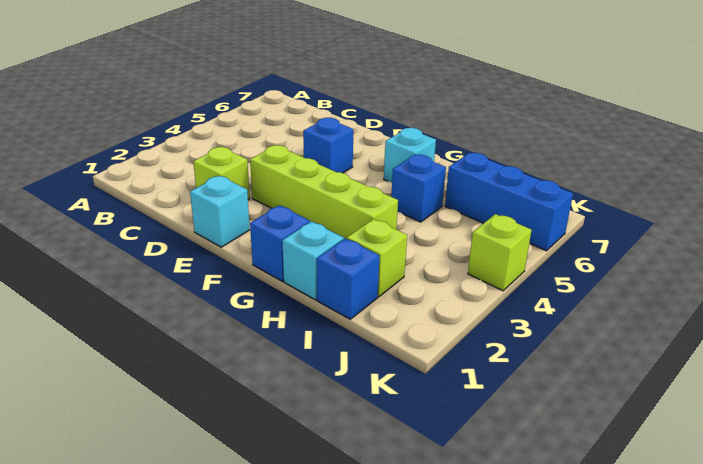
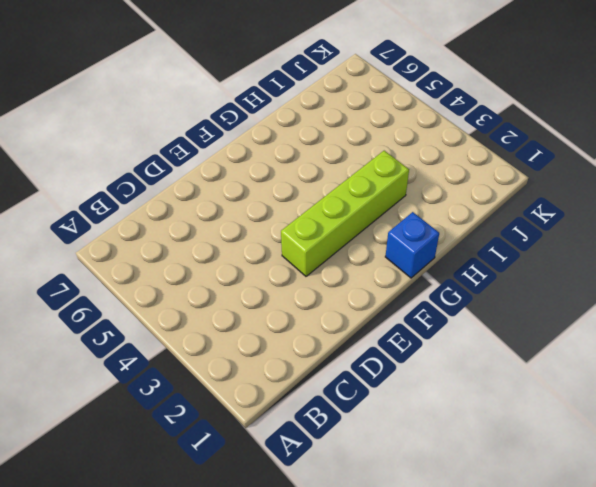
none -> lime 1x1 brick [193,147,250,200]
none -> cyan 1x1 brick [190,176,250,247]
none -> blue 1x1 brick [303,118,353,173]

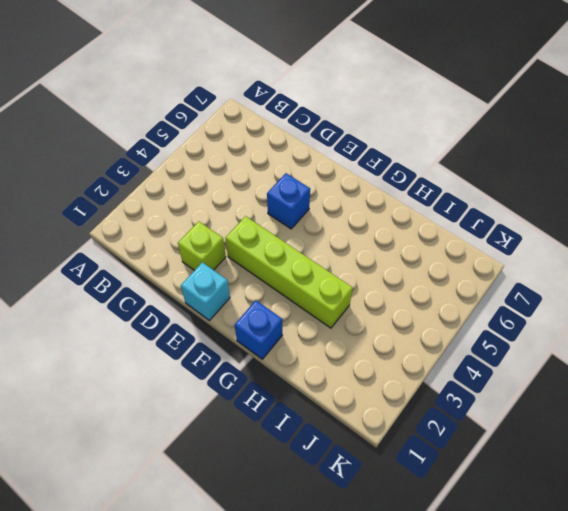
none -> cyan 1x1 brick [384,128,436,182]
none -> cyan 1x1 brick [282,222,344,300]
none -> blue 1x1 brick [391,155,446,222]

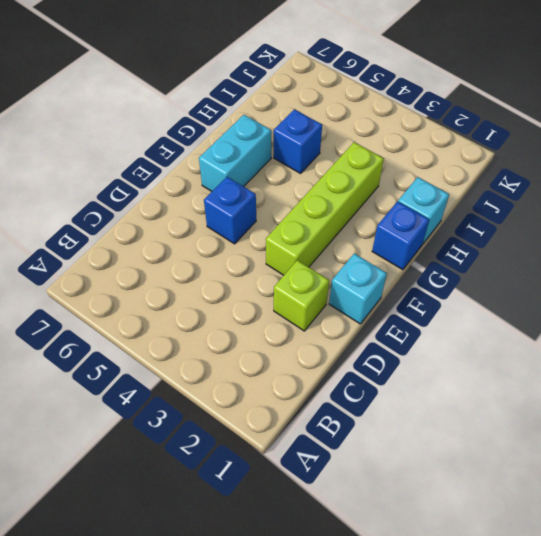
cyan 1x2 brick [199,115,271,191] -> cyan 1x1 brick [384,128,436,182]
none -> blue 1x1 brick [317,238,379,319]
none -> lime 1x1 brick [347,219,407,297]
none -> blue 1x3 brick [445,153,573,251]

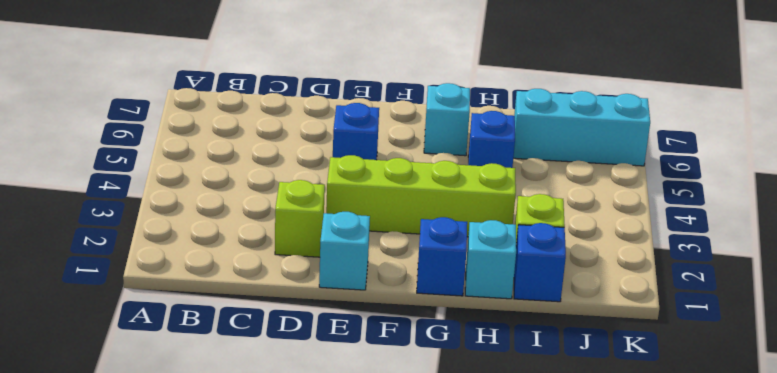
cyan 1x3 brick [513,89,650,166] -> blue 1x3 brick [445,153,573,251]
none -> lime 1x1 brick [468,214,532,291]

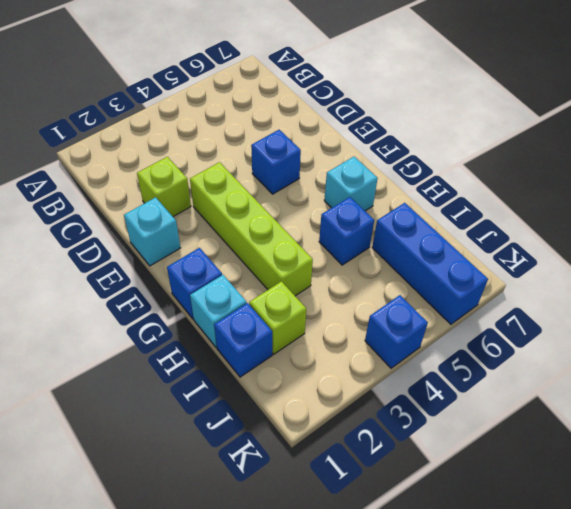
blue 1x1 brick [365,295,428,368] -> lime 1x1 brick [468,214,532,291]

